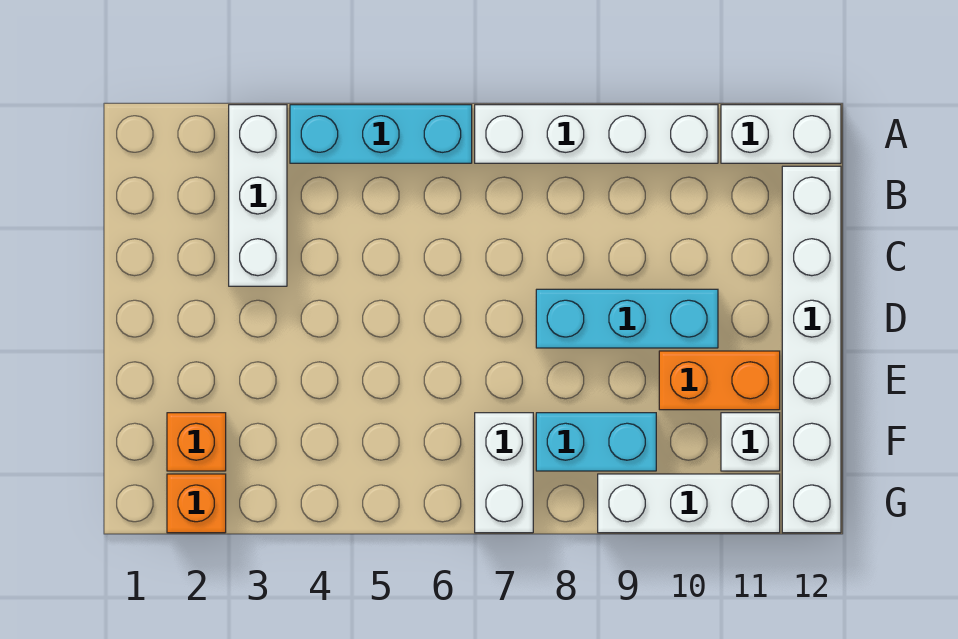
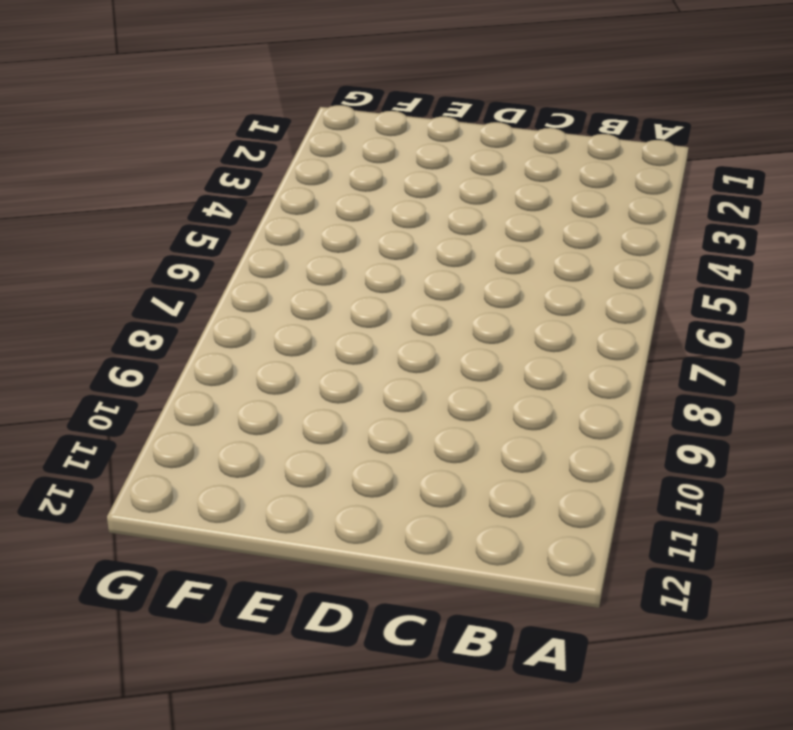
none -> white 1x3 brick [229,105,287,286]
none -> cyan 1x3 brick [290,105,472,163]
none -> white 1x4 brick [475,105,718,163]

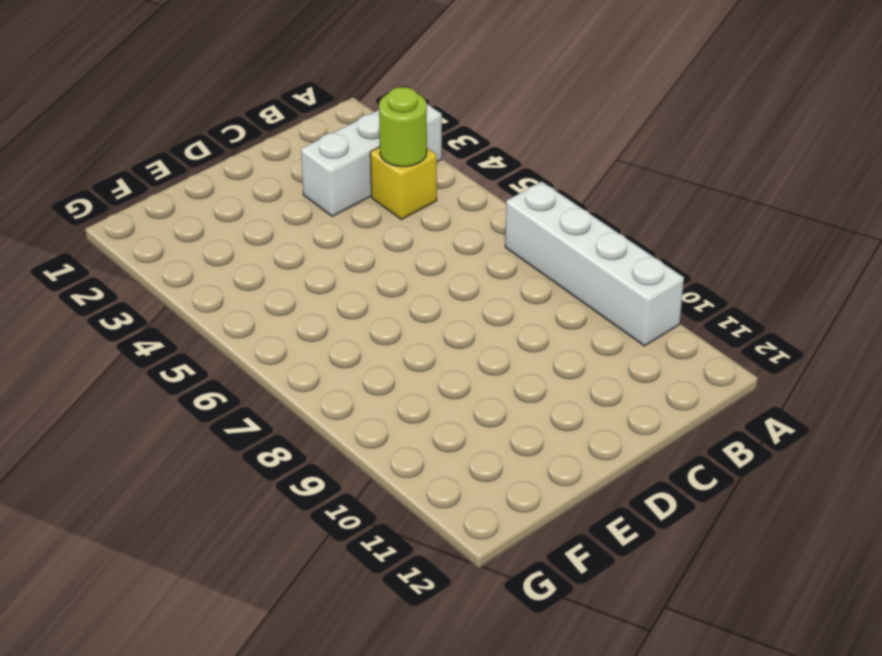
yellow 1x1 brick [370,147,437,220] -> none
lime 1x1 round brick [379,87,427,167] -> none
none -> cyan 1x3 brick [290,105,472,163]
none -> white 1x2 brick [721,105,841,163]
none -> white 1x6 brick [782,166,841,533]

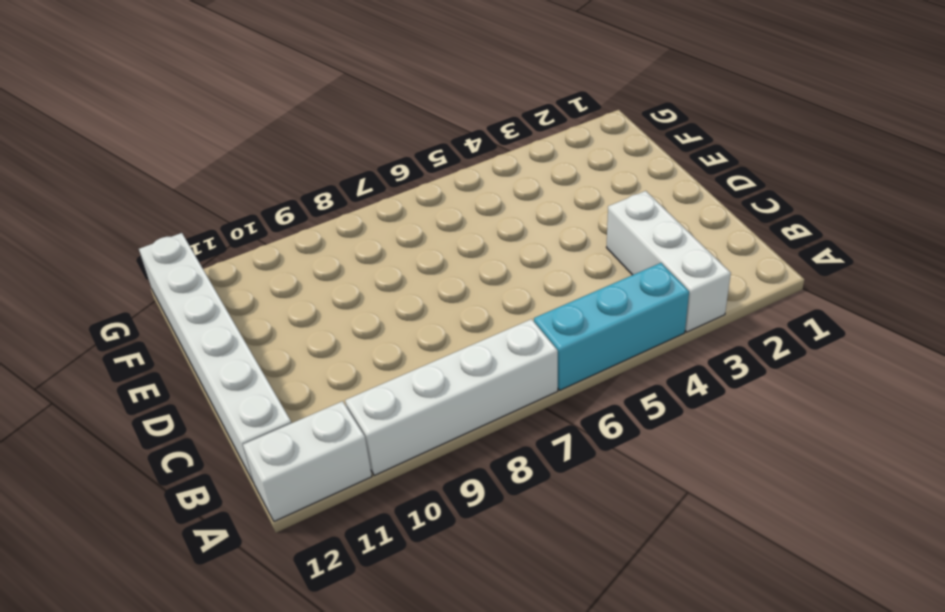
none -> cyan 1x3 brick [536,289,718,348]
none -> orange 1x2 brick [659,351,780,410]
none -> orange 1x1 brick [167,413,226,471]

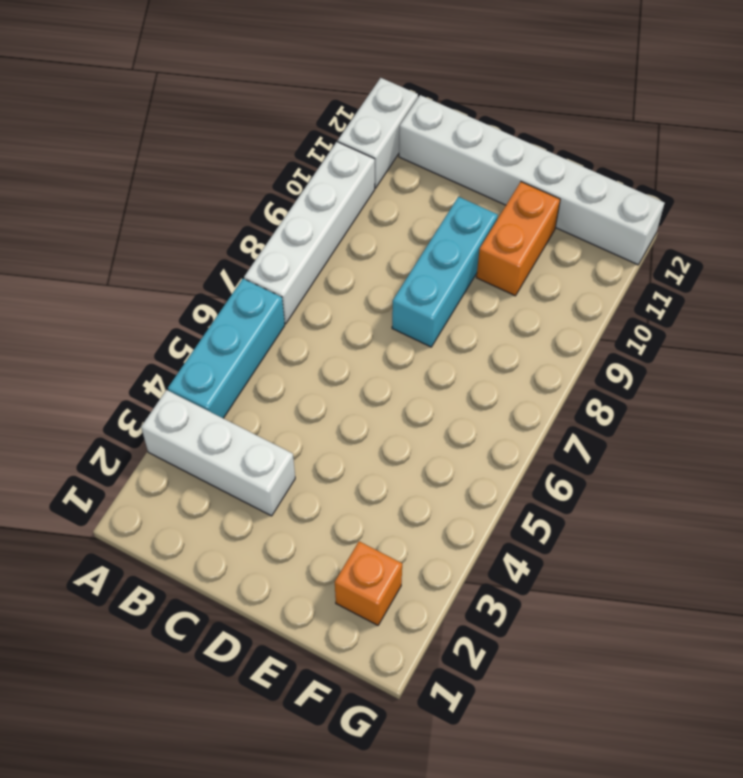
none -> white 1x2 brick [475,413,533,533]
none -> cyan 1x2 brick [536,413,656,471]
none -> white 1x1 brick [721,413,780,471]

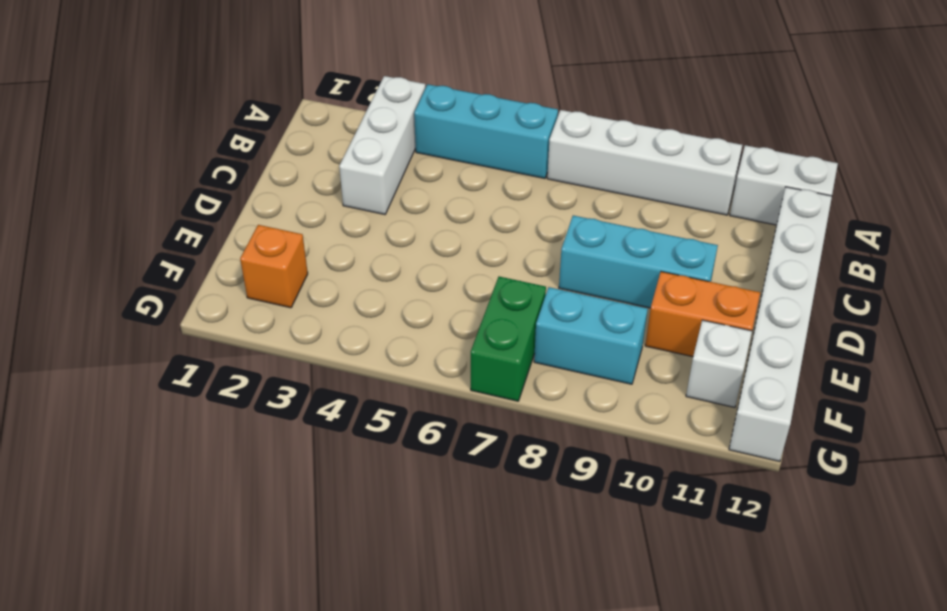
green 1x2 brick [471,277,546,401] -> white 1x2 brick [475,413,533,533]
none -> orange 1x1 brick [167,474,226,533]
none -> white 1x3 brick [598,474,780,533]

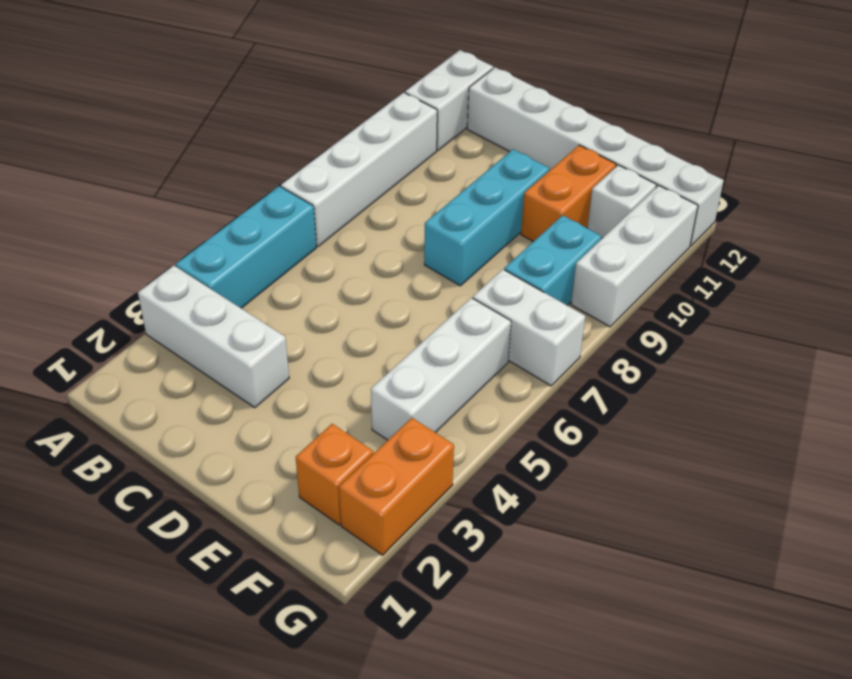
white 1x3 brick [371,298,511,440] -> none
orange 1x2 brick [339,418,454,555] -> orange 1x1 brick [167,474,226,533]

